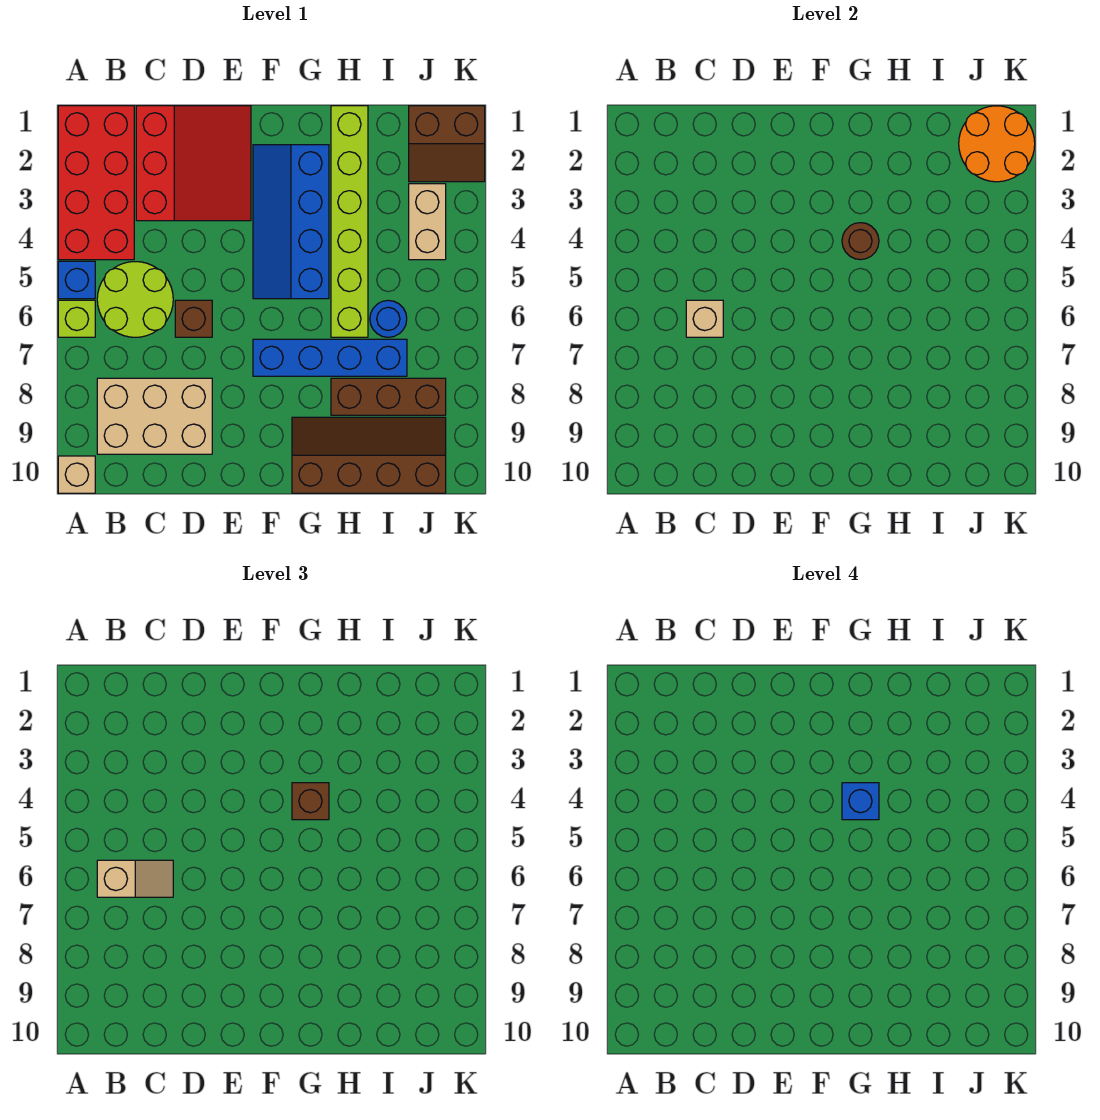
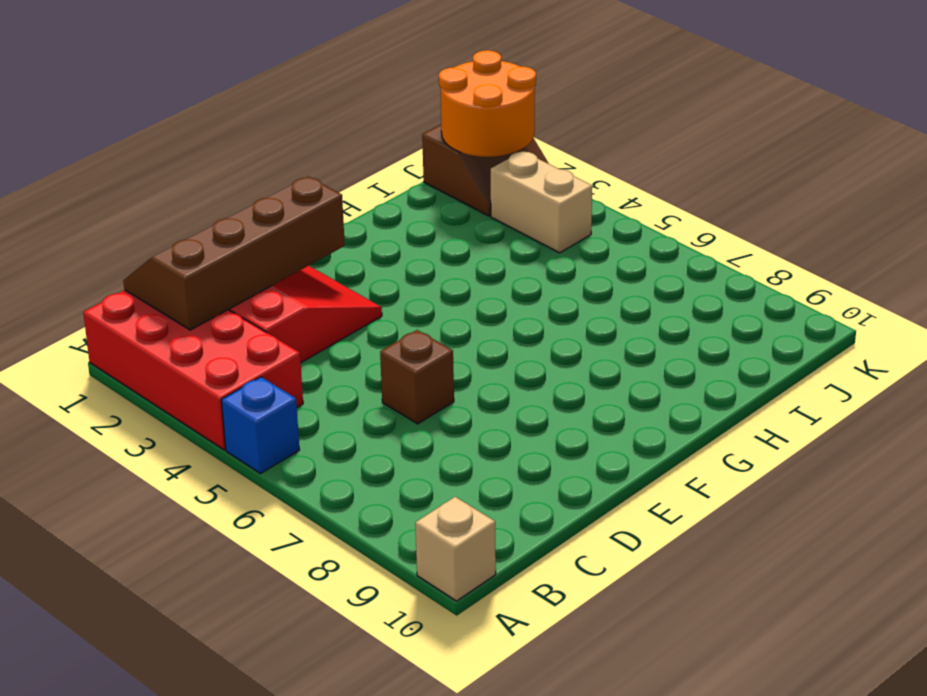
brown 2x4 slope [123,176,345,330] -> brown 2x4 slope moved to [292,417,446,493]
none -> lime 1x1 brick [58,300,95,337]
none -> lime 2x2 round brick [97,262,173,337]
none -> tan 2x3 brick [97,378,212,454]

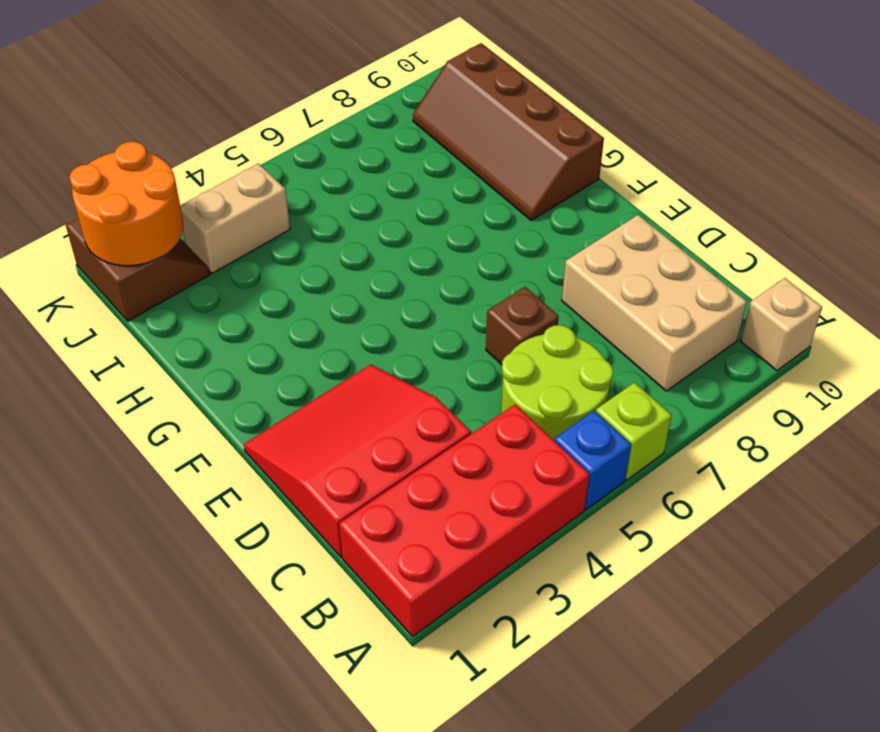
none -> blue 2x4 slope [253,145,329,299]
none -> blue 1x4 brick [253,339,407,376]
none -> lime 1x6 brick [331,106,368,337]

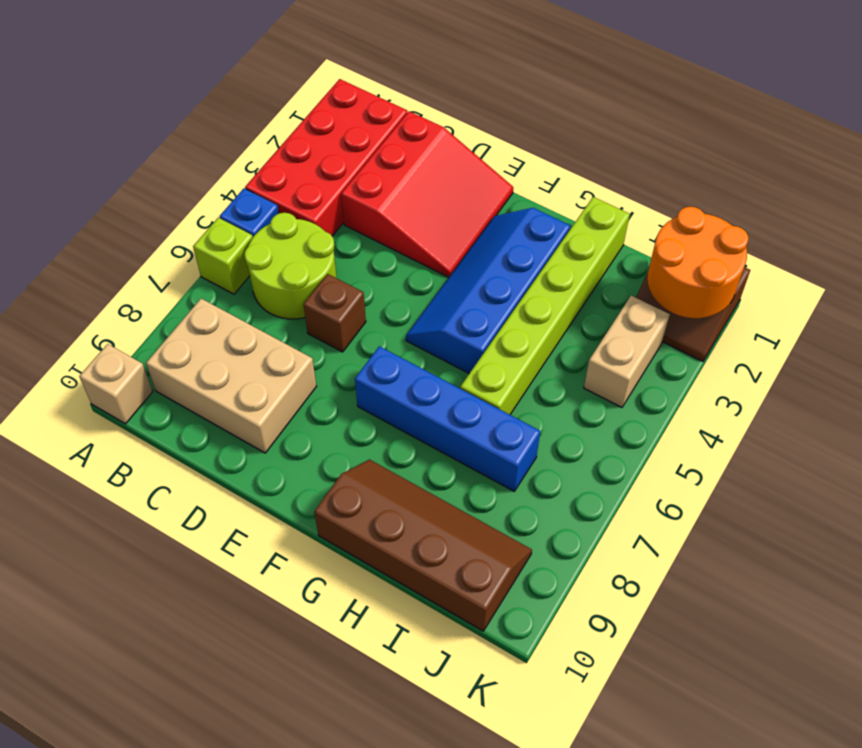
none -> brown 1x3 brick [331,378,446,415]
none -> blue 1x1 round brick [370,300,407,337]
none -> tan 1x1 brick [686,300,723,337]

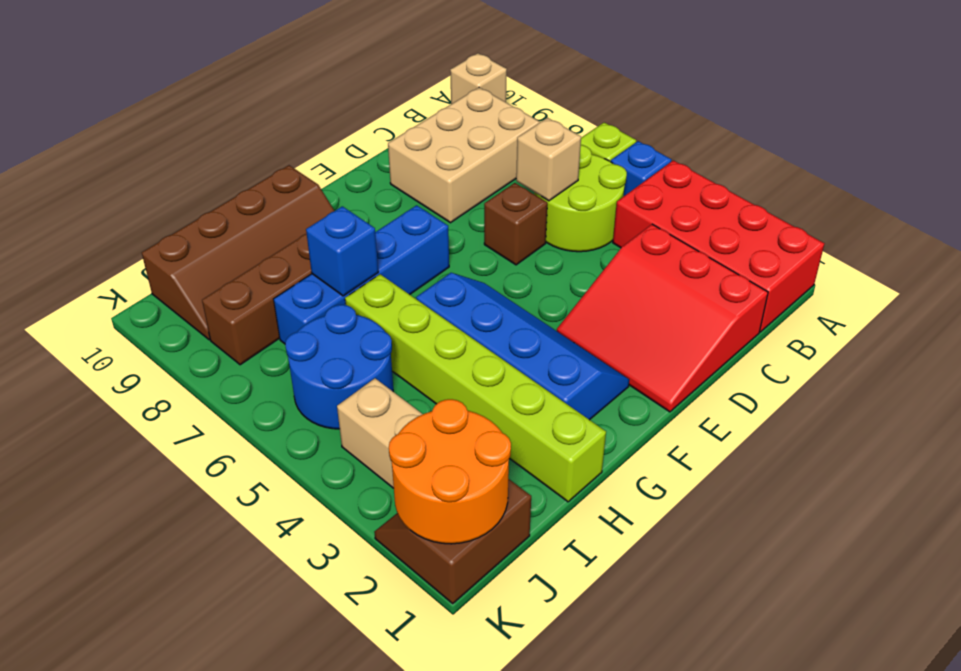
blue 1x1 brick [306,206,378,296] -> blue 1x1 brick moved to [842,783,879,820]
blue 2x2 round brick [285,305,393,429] -> blue 1x1 round brick [370,300,407,337]
none -> brown 1x1 round brick [842,223,879,260]
none -> tan 1x2 slope [97,860,173,897]
none -> brown 1x1 brick [292,783,329,820]

